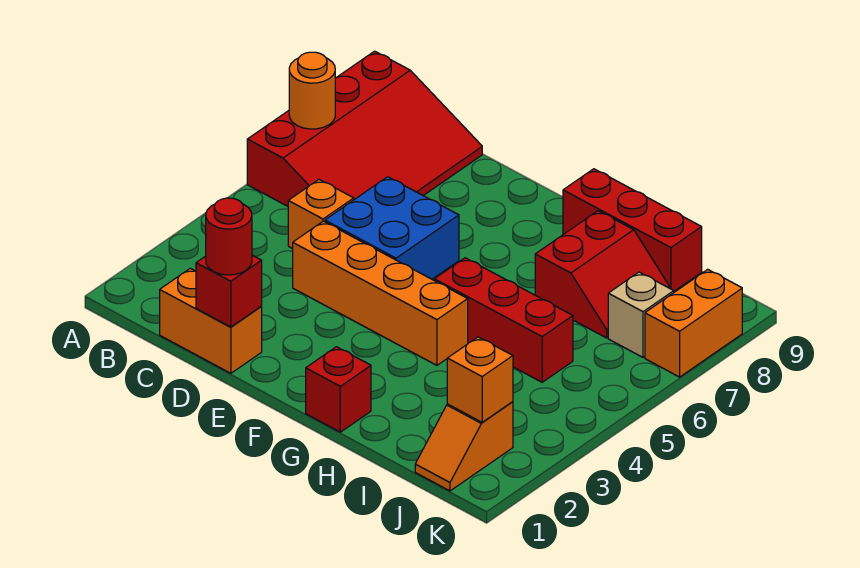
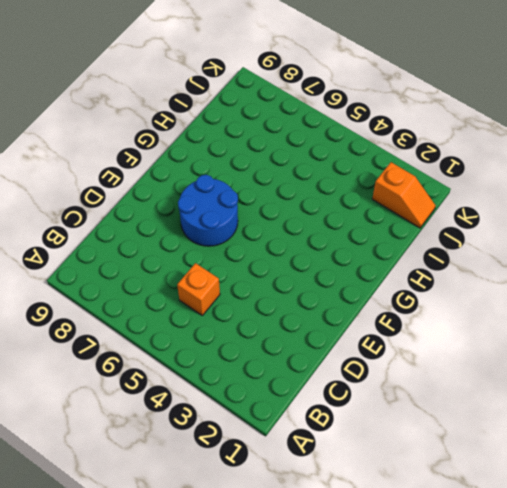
blue 2x2 round brick [178,175,238,246] -> blue 2x2 brick [325,177,459,279]
none -> red 3x4 slope [247,51,482,206]
none -> orange 1x2 brick [160,268,262,373]
none -> orange 1x4 brick [293,221,468,365]

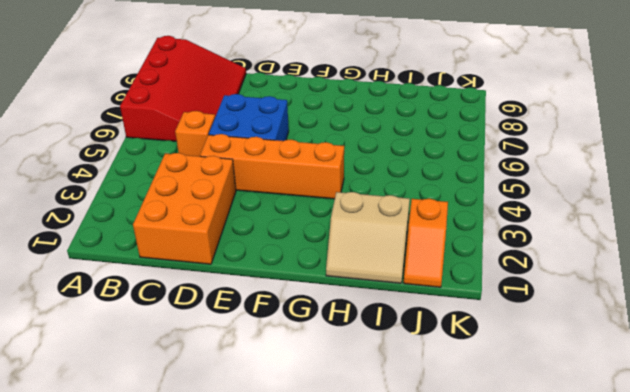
orange 2x3 brick [133,153,236,264] -> orange 1x2 brick [160,268,262,373]
tan 2x2 slope [326,192,410,283] -> none
none -> red 1x1 brick [306,347,371,432]
none -> red 1x3 brick [434,258,573,382]
none -> red 1x3 brick [563,169,702,291]

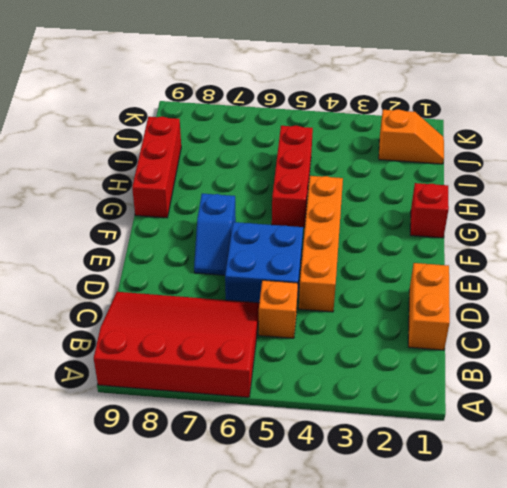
blue 1x2 slope [194,194,236,275] -> none
none -> red 2x2 slope [535,211,669,338]
none -> tan 1x1 brick [608,272,674,357]
none -> orange 1x2 brick [645,269,742,377]

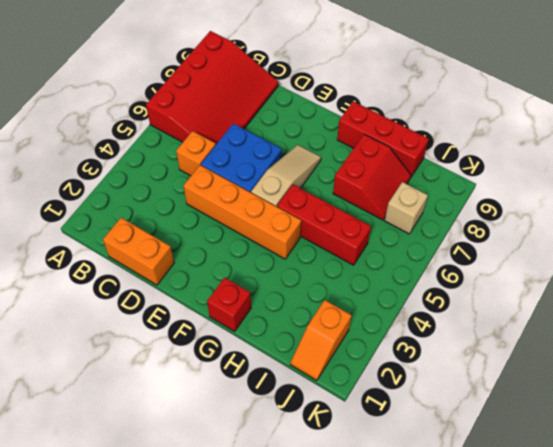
tan 1x3 slope [251,145,321,207] -> none
none -> orange 1x2 brick [645,269,742,377]
none -> orange 1x1 round brick [289,52,335,129]
none -> red 1x1 brick [196,255,262,327]

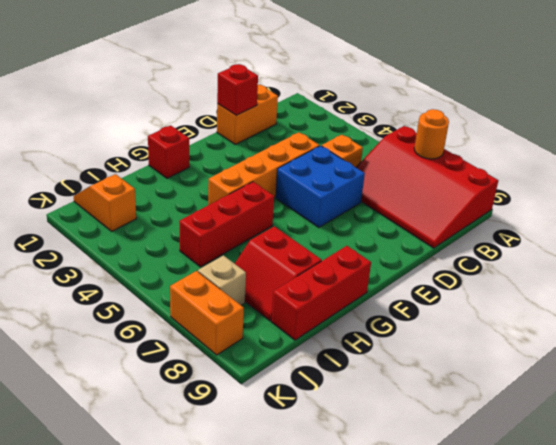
none -> orange 1x1 brick [447,337,513,422]
none -> red 1x1 round brick [206,198,252,275]

